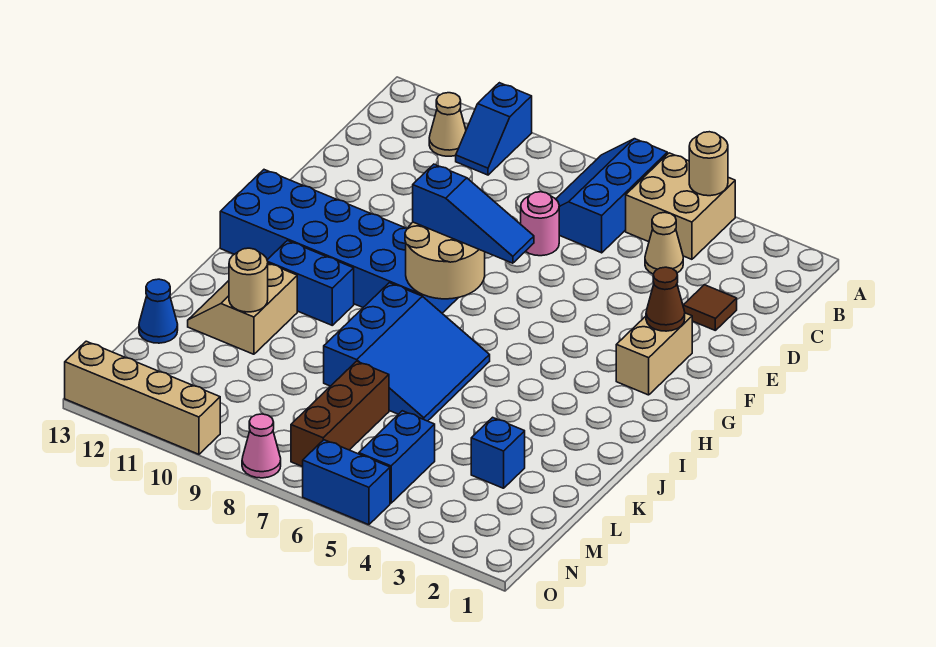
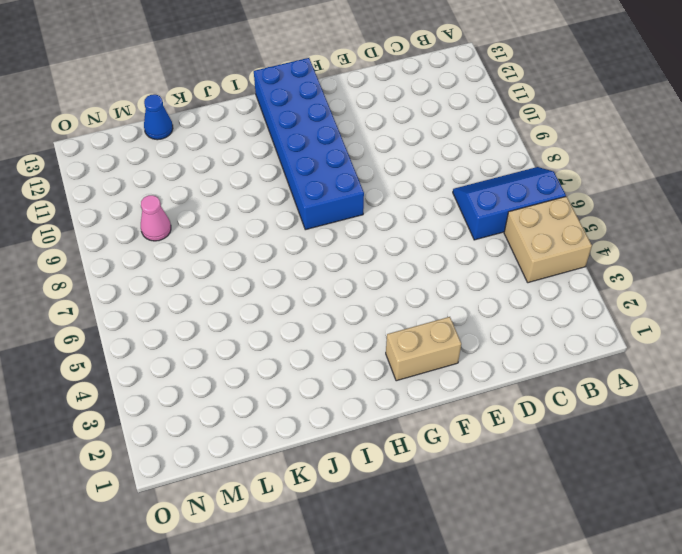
pink 1x1 cone [141,195,171,241] -> pink 1x1 cone moved to [242,414,281,478]
none -> blue 1x2 slope [456,83,532,175]
none -> tan 1x1 cone [429,93,466,156]
none -> tan 1x1 cone [645,212,683,274]

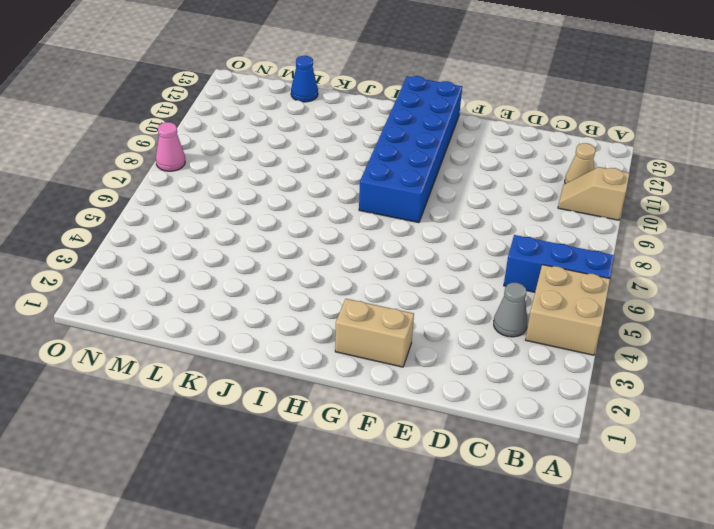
tan 1x2 slope [558,167,630,220] -> blue 1x2 slope [456,83,532,175]
grey 1x1 cone [494,283,527,337] -> tan 1x1 cone [645,212,683,274]
none -> brown 1x1 tile [683,285,737,330]
none -> pink 1x1 round brick [521,192,559,256]
none -> blue 3x3 slope [324,283,490,421]

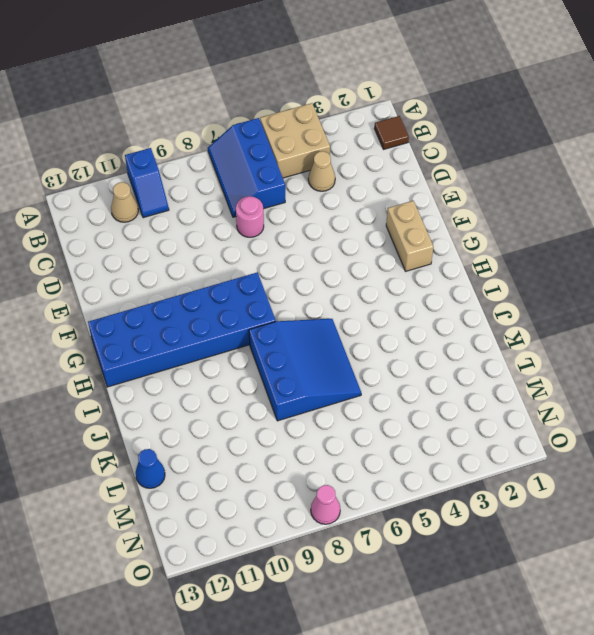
brown 1x1 tile [374,116,409,149] -> brown 1x1 tile moved to [683,285,737,330]
none -> blue 1x2 brick [267,241,354,325]
none -> tan 2x2 slope [188,263,297,354]
none -> blue 1x1 brick [471,417,525,488]

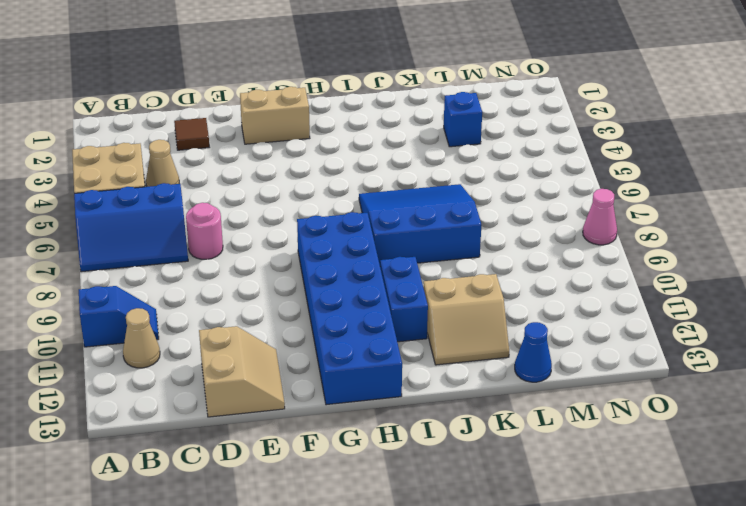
tan 2x2 slope [199,326,285,417] -> none
none -> brown 1x3 brick [291,361,389,467]
none -> blue 1x2 brick [359,411,435,503]
none -> blue 1x2 brick [303,440,390,525]

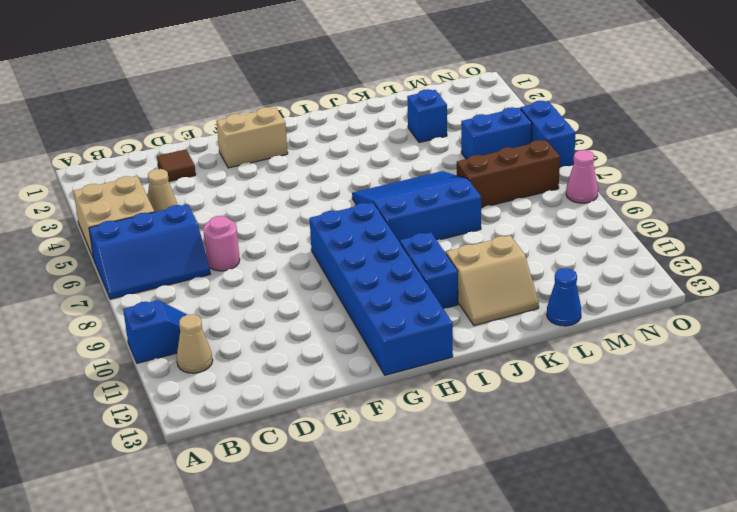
none -> tan 1x4 brick [65,341,220,454]
none -> tan 1x1 round brick [689,132,728,196]
none -> brown 1x1 cone [646,267,685,331]

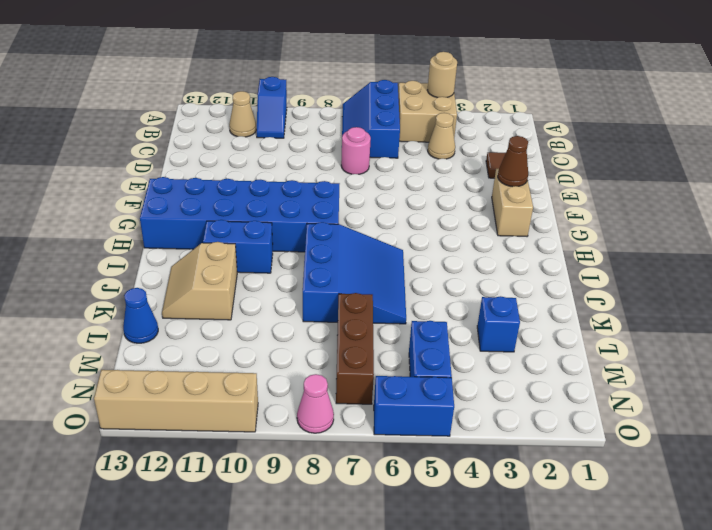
none -> tan 2x2 round brick [405,222,485,299]
none -> tan 1x1 round brick [229,248,268,312]
none -> blue 1x3 slope [413,164,534,263]

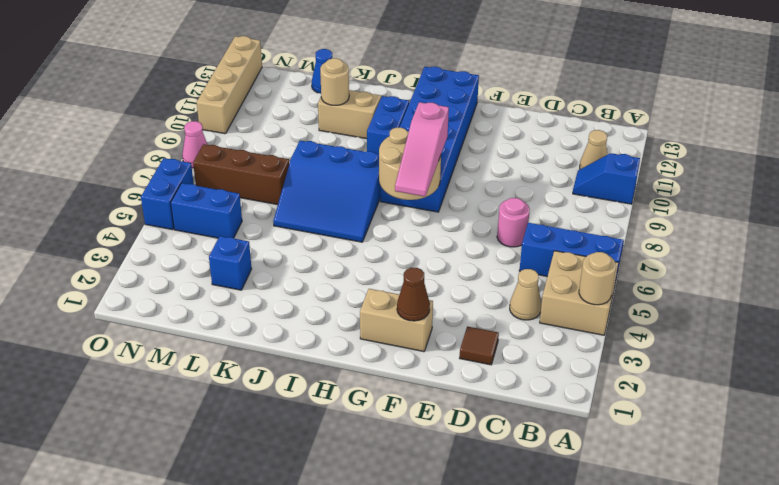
pink 1x3 slope [395,102,449,197] -> blue 1x3 slope [413,164,534,263]

